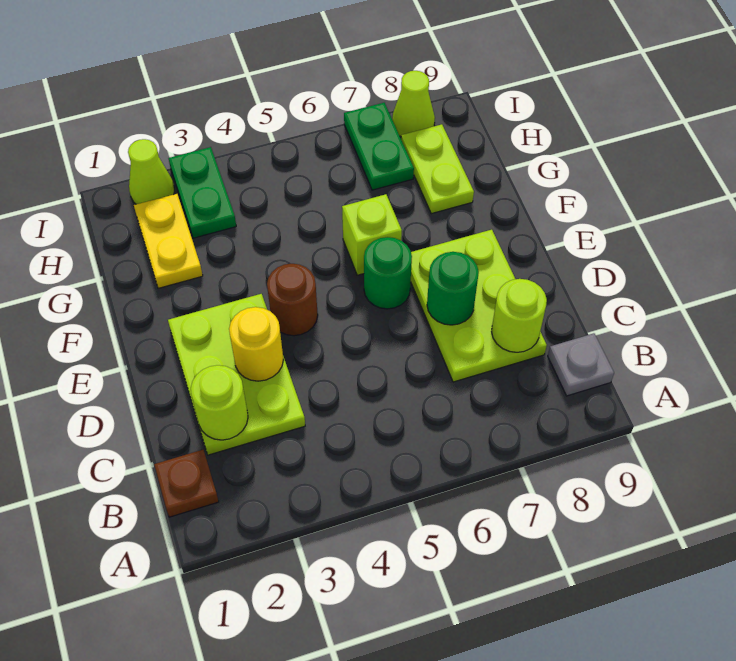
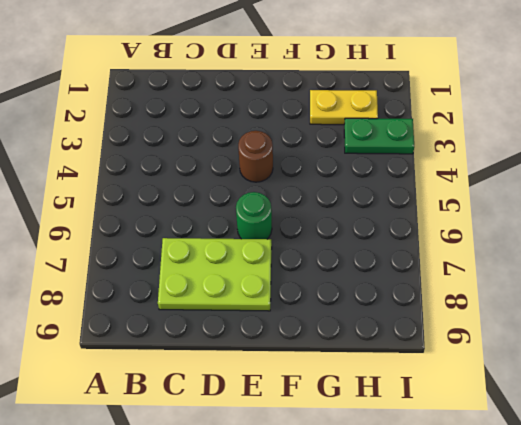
none -> brown 1x1 plate [154,450,219,517]
none -> grey 1x1 plate [548,333,614,396]
none -> lime 2x3 plate [168,294,305,455]

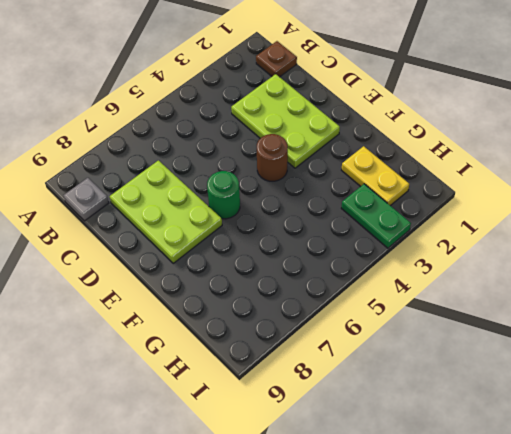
none -> lime 1x1 brick [342,194,402,275]
none -> lime 1x2 plate [401,124,474,214]
none -> green 1x2 plate [344,103,414,190]

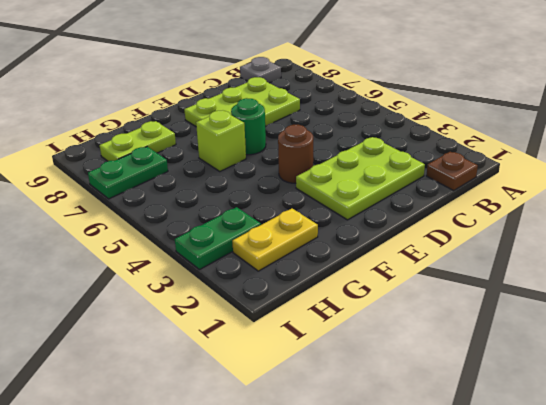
none -> lime 1x1 cone [128,139,174,204]
none -> lime 1x1 cone [392,71,435,137]
none -> lime 1x1 round brick [191,365,248,440]

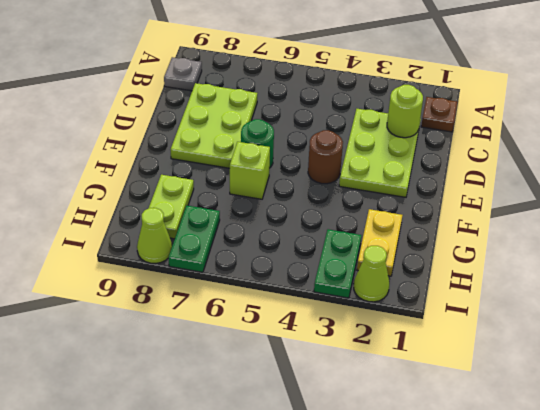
none -> lime 1x1 round brick [492,279,547,352]
none -> yellow 1x1 round brick [229,307,283,381]
none -> green 1x1 round brick [427,252,479,325]

